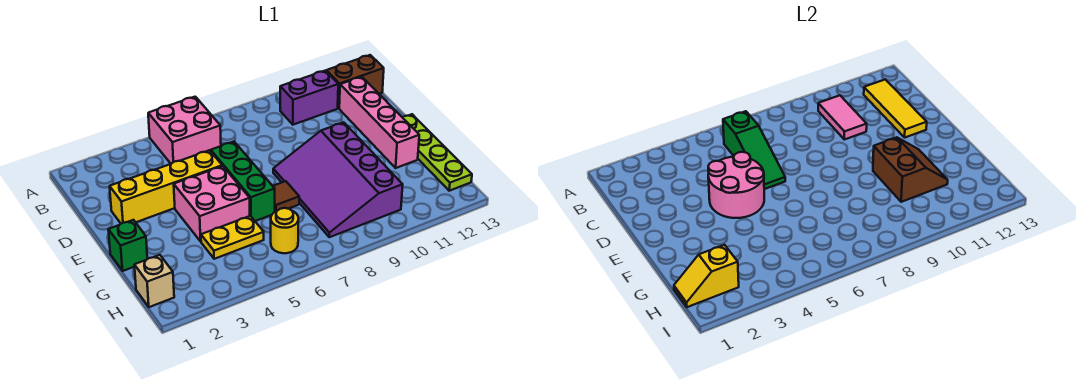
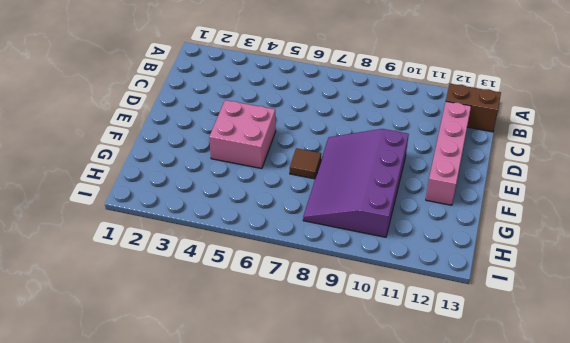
none -> pink 2x2 brick [148,97,221,164]
none -> purple 1x2 brick [280,71,338,125]
none -> yellow 1x4 brick [110,150,222,224]

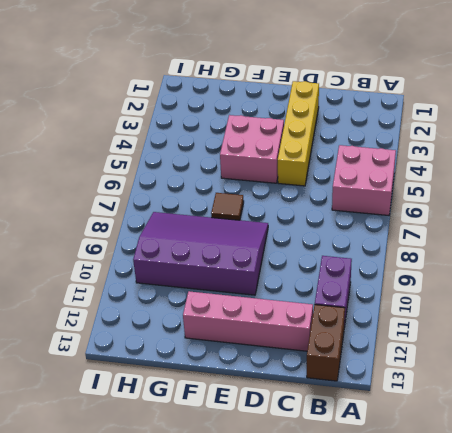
none -> green 1x3 brick [211,142,275,221]
none -> lime 1x4 plate [402,114,472,191]
none -> green 1x1 brick [108,220,147,271]

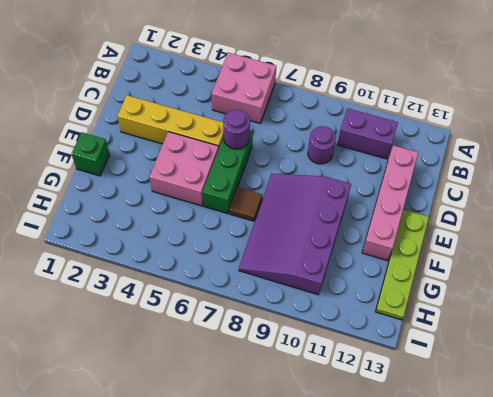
purple 1x1 round brick [308,126,336,164] -> none
purple 1x1 round brick [223,110,250,149] -> green 1x3 slope [723,111,785,189]
none -> brown 1x2 brick [326,55,384,108]
none -> yellow 1x2 plate [201,216,264,259]
none -> tan 1x1 brick [134,255,174,307]

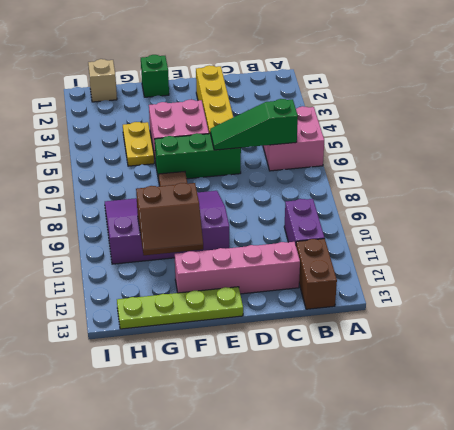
none -> yellow 1x1 round brick [271,208,299,253]
none -> pink 1x2 tile [818,95,867,140]
none -> yellow 1x3 tile [864,80,927,137]

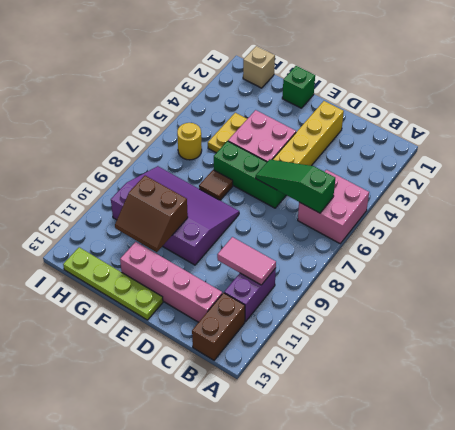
none -> yellow 1x3 tile [864,80,927,137]
none -> pink 2x2 round brick [708,152,764,218]
none -> yellow 1x2 slope [674,245,739,307]

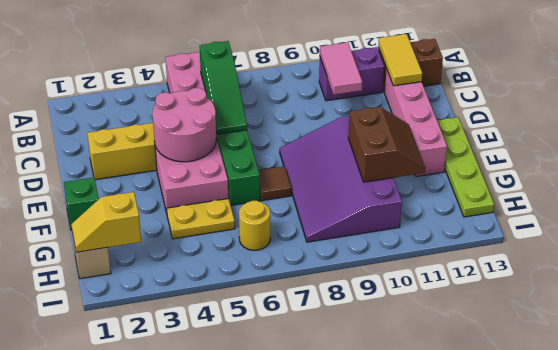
yellow 1x2 tile [378,34,422,86] -> yellow 1x3 tile [864,80,927,137]

